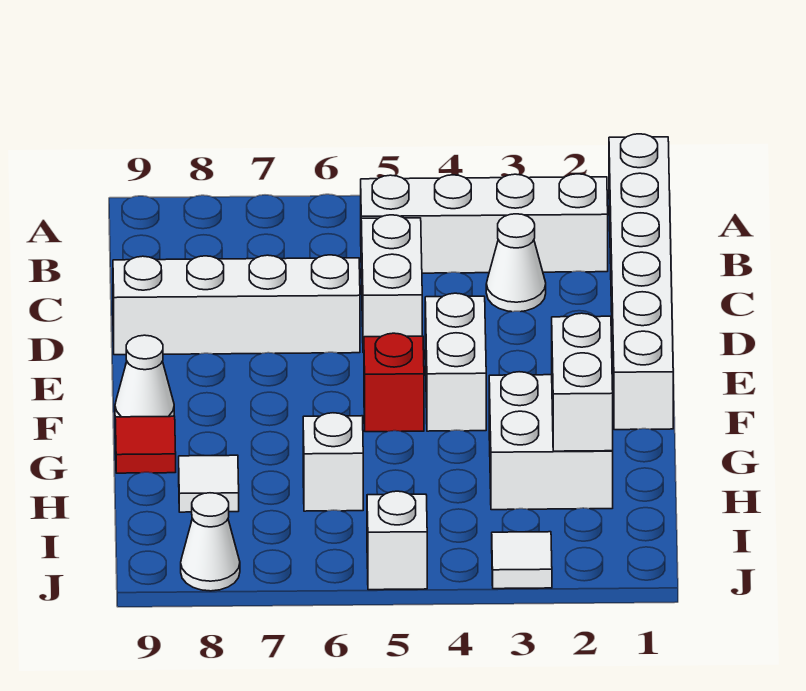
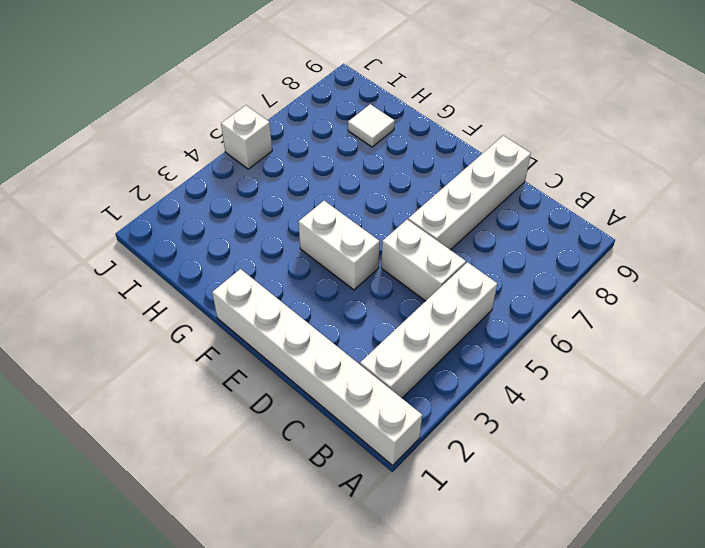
none -> white 1x1 cone [486,214,546,312]
none -> red 1x1 brick [364,333,424,432]
none -> white 1x1 cone [115,335,174,417]

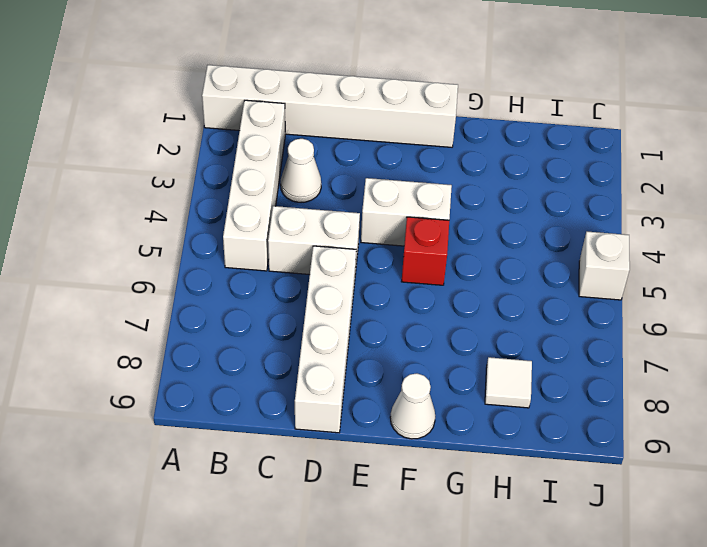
none -> white 2x2 brick [489,372,613,510]
none -> red 1x1 tile [115,416,176,473]
none -> white 1x1 brick [303,413,363,511]

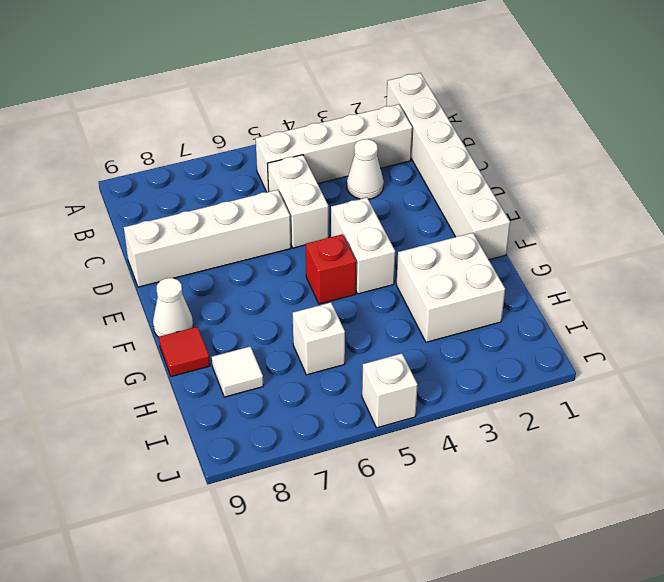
none -> white 1x1 tile [492,532,552,589]
none -> white 1x1 cone [181,493,240,591]
none -> white 1x2 brick [552,313,613,451]

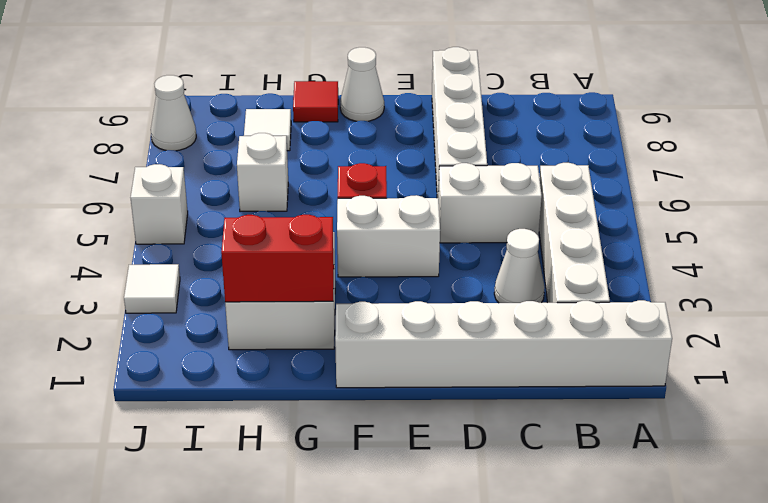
red 1x2 brick [221,215,334,302] -> white 1x2 brick [552,313,613,451]

